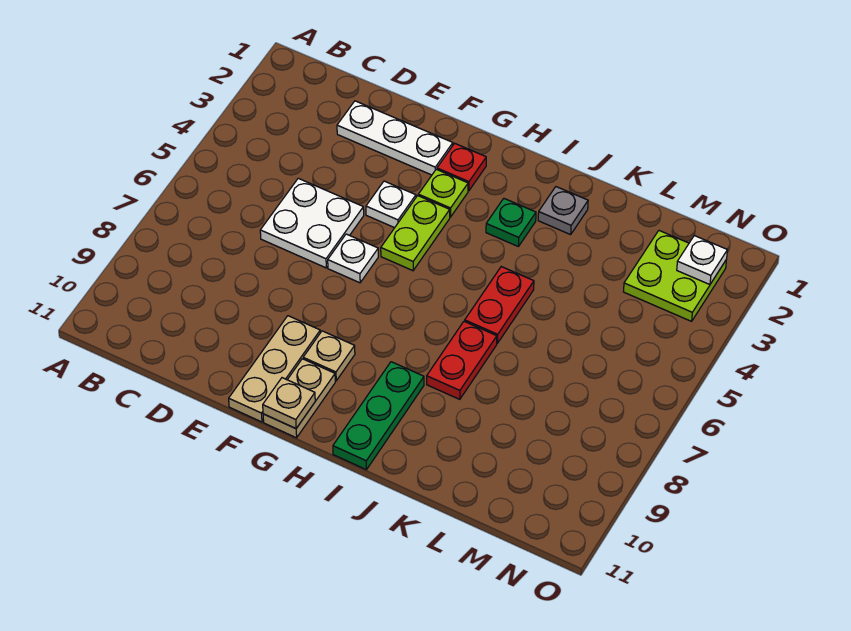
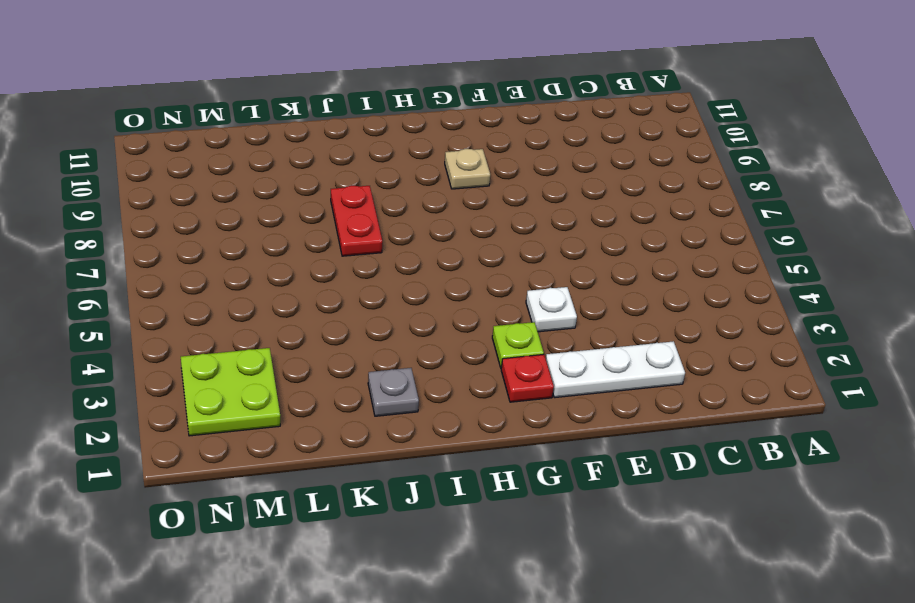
none -> white 2x2 plate [260,178,364,268]
none -> white 1x1 plate [328,234,378,283]
none -> tan 1x3 plate [229,316,320,422]

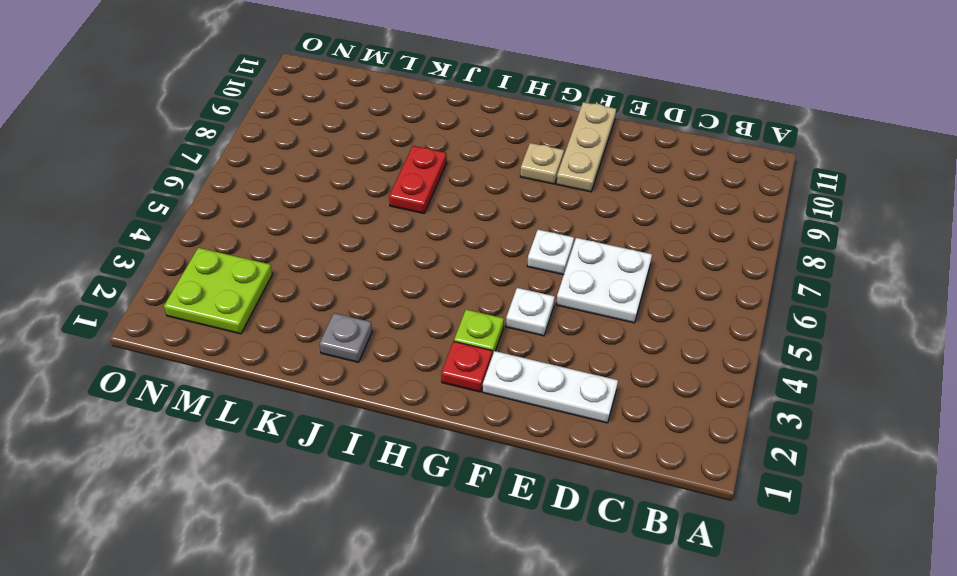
none -> lime 1x2 plate [381,196,450,271]
none -> tan 1x2 plate [263,359,335,438]
none -> green 1x1 plate [486,199,536,246]

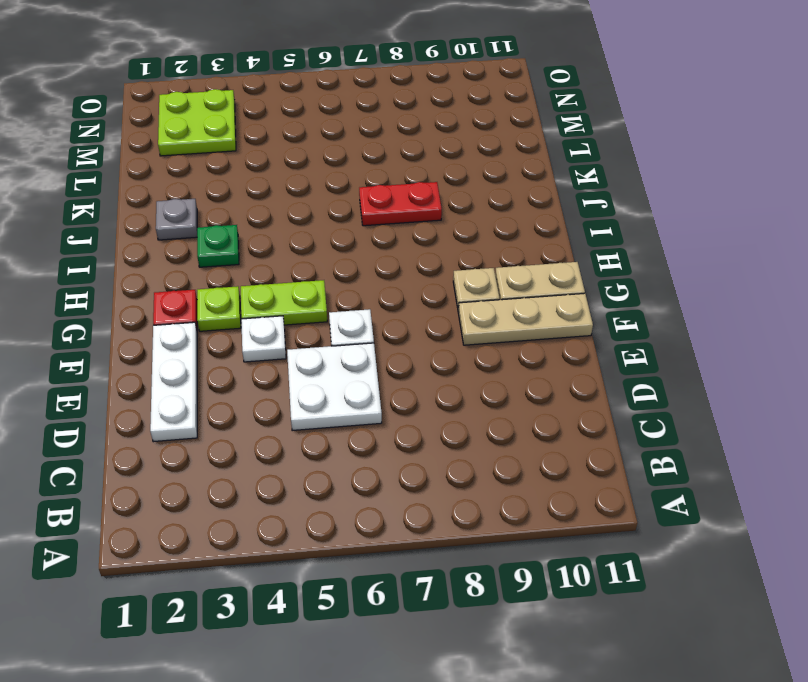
none -> green 1x3 plate [333,362,424,470]
none -> red 1x2 plate [465,267,534,343]
none -> tan 1x1 plate [263,378,315,429]

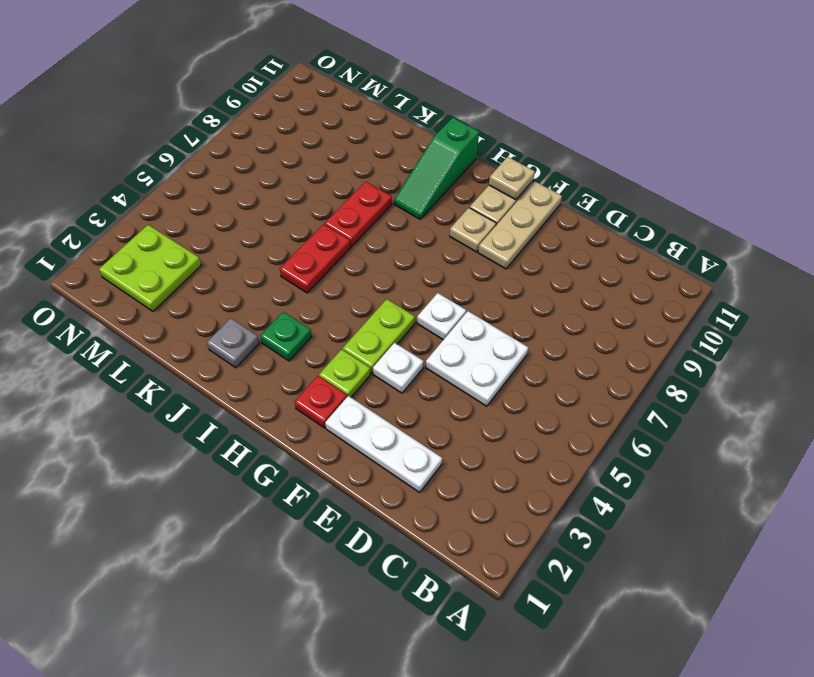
green 1x3 slope [394,118,479,219] -> green 1x3 plate [333,362,424,470]
none -> white 1x1 plate [677,236,727,285]

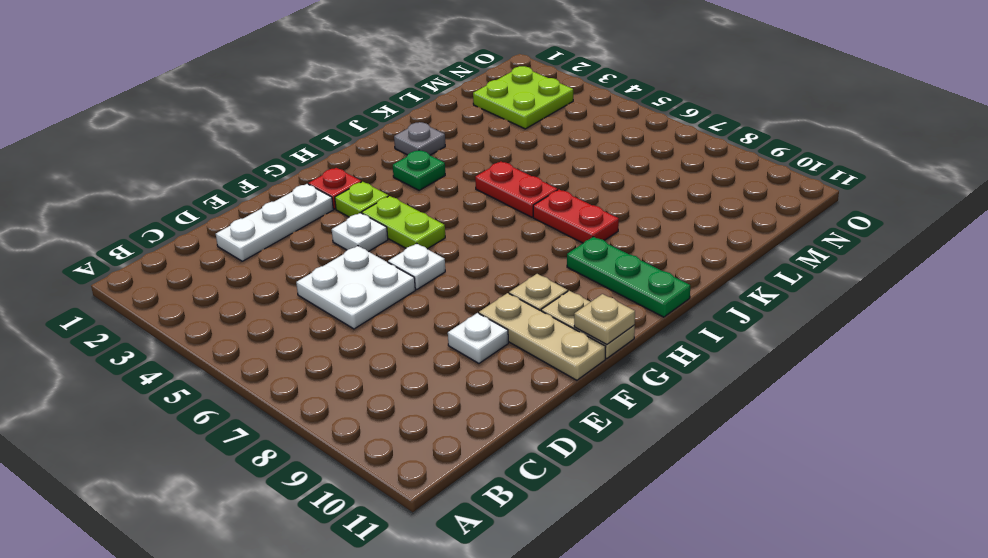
white 1x1 plate [448,313,508,363] -> white 1x1 plate moved to [677,236,727,285]

